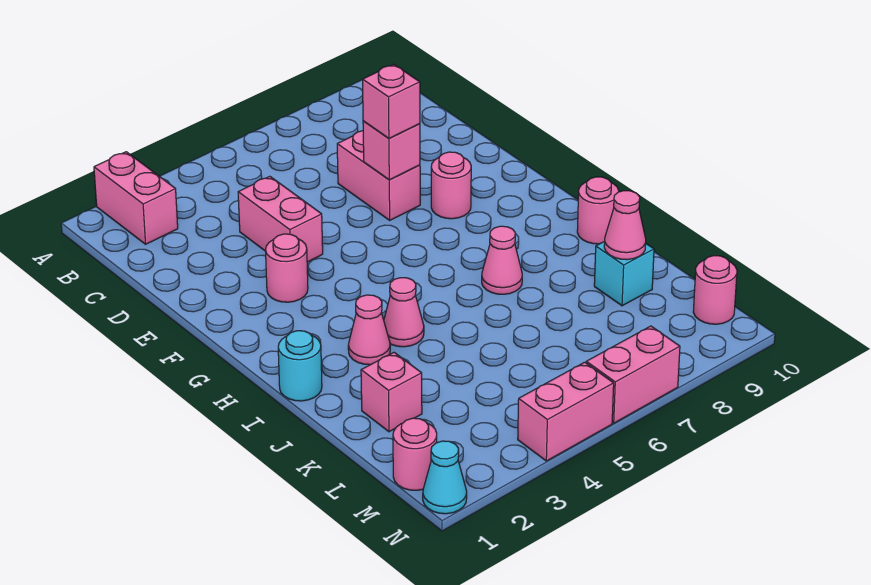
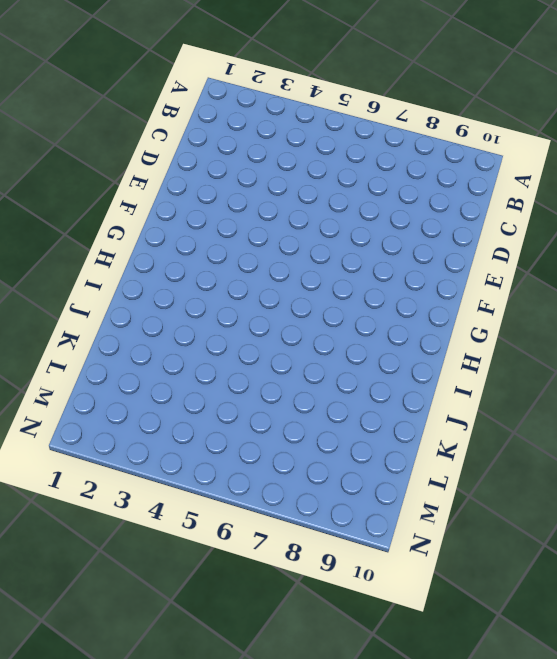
none -> pink 1x2 brick [94,152,178,244]
none -> pink 1x2 brick [238,176,323,262]
none -> pink 1x2 brick [337,131,420,220]

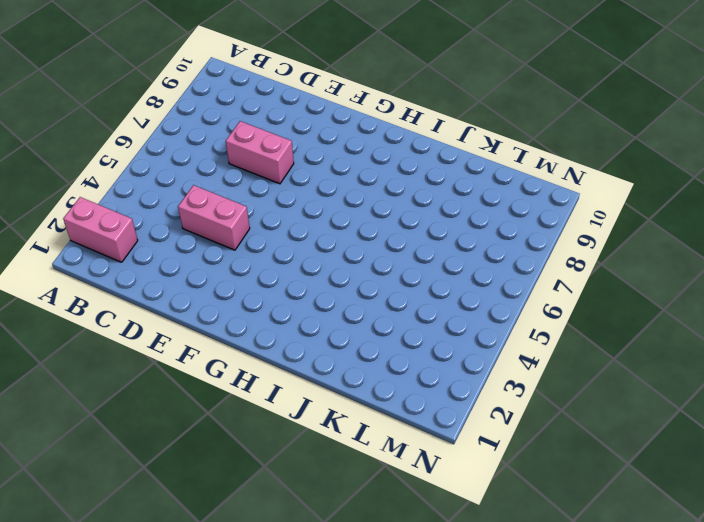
none -> pink 1x1 round brick [266,234,308,302]
none -> pink 1x1 round brick [431,152,471,219]
none -> cyan 1x1 round brick [278,331,322,401]

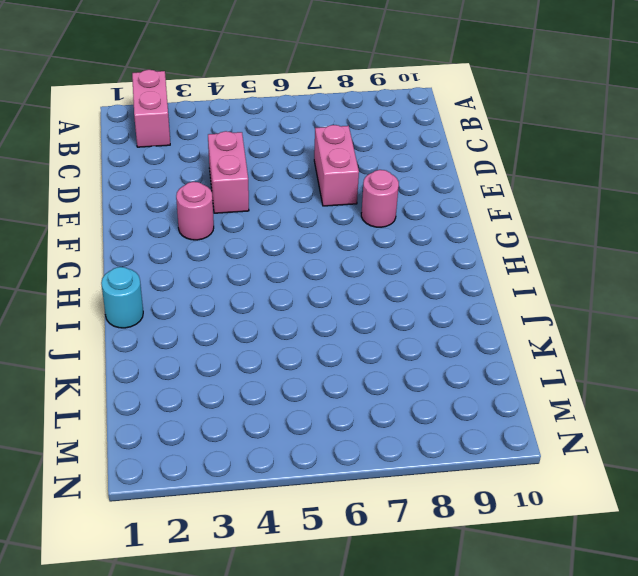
none -> pink 1x1 cone [348,295,390,365]
none -> pink 1x1 cone [384,278,424,347]
none -> pink 1x1 cone [482,226,522,294]

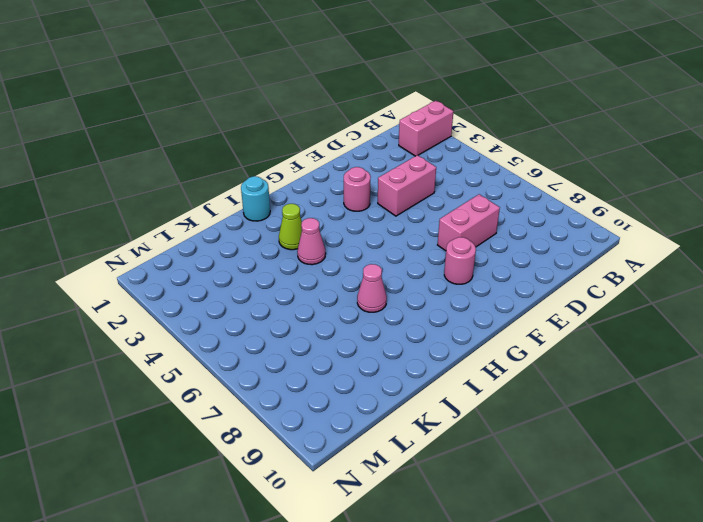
lime 1x1 cone [279,204,302,250] -> pink 1x1 cone [348,295,390,365]
none -> pink 1x1 round brick [577,177,619,244]
none -> pink 1x1 brick [361,352,422,432]
none -> cyan 1x1 brick [594,241,654,306]

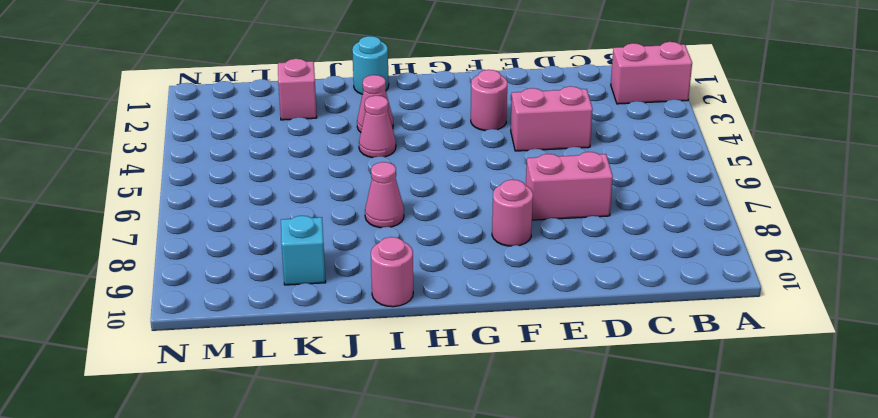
none -> pink 1x1 round brick [393,418,437,490]
none -> pink 1x1 round brick [693,256,737,324]
none -> cyan 1x1 cone [423,441,467,514]

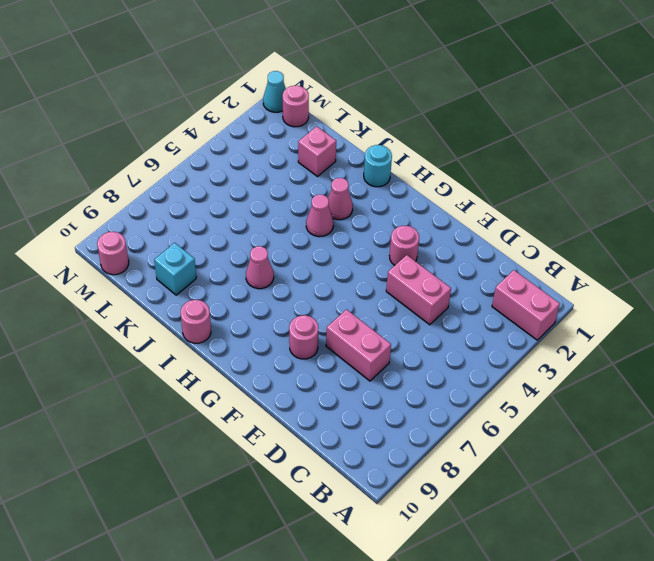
none -> pink 1x2 brick [518,362,614,461]
none -> pink 1x2 brick [586,326,680,423]
none -> pink 1x1 brick [363,121,420,180]

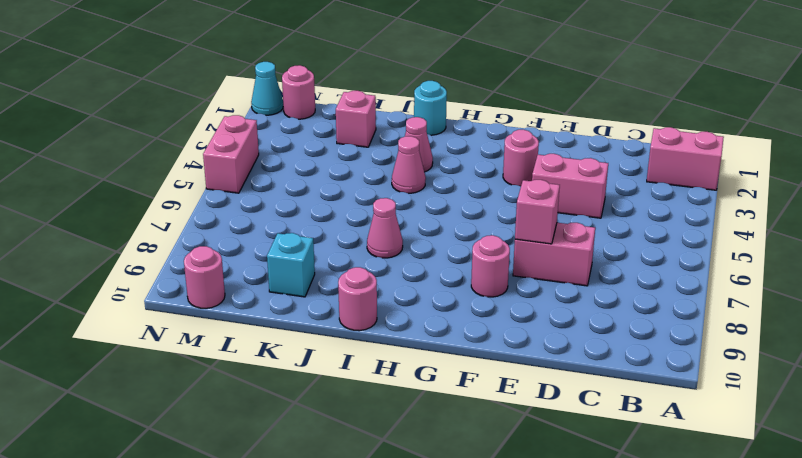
none -> pink 1x2 brick [586,326,680,423]
none -> pink 1x1 cone [604,191,646,260]
none -> pink 1x1 brick [363,64,420,138]

